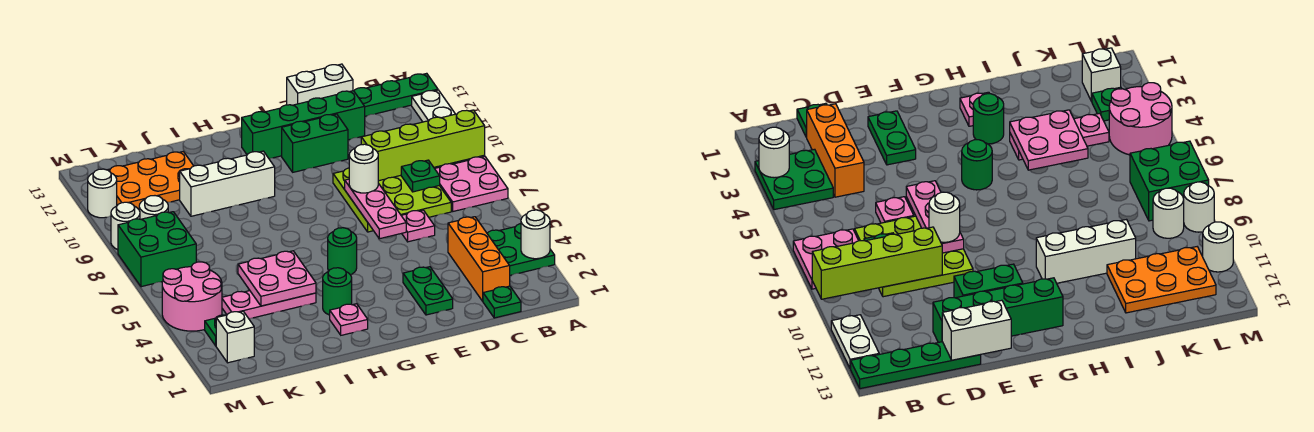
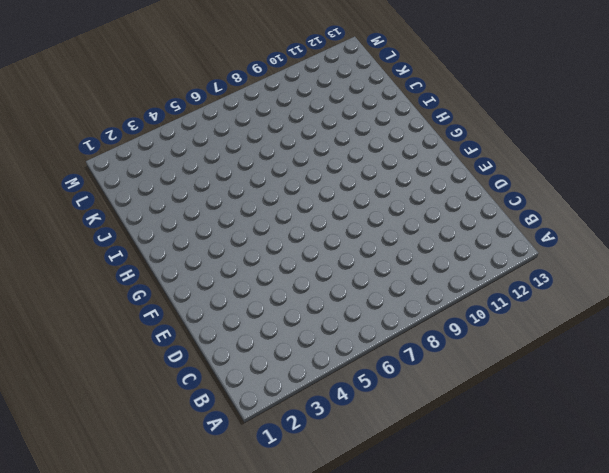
none -> green 2x2 plate [487,224,555,275]
none -> pink 2x2 plate [435,156,508,211]
none -> white 1x2 plate [412,90,455,122]
none -> green 1x4 plate [354,73,438,116]

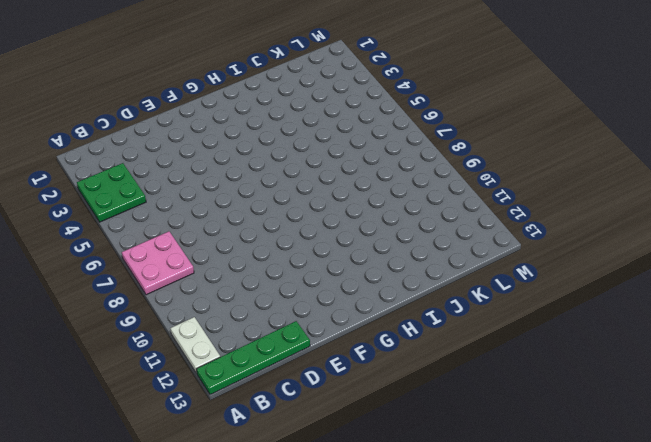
none -> green 1x1 plate [483,286,521,318]
none -> orange 1x3 brick [448,217,510,301]
none -> lime 3x3 plate [333,168,451,232]
none -> pink 1x1 plate [401,210,435,242]

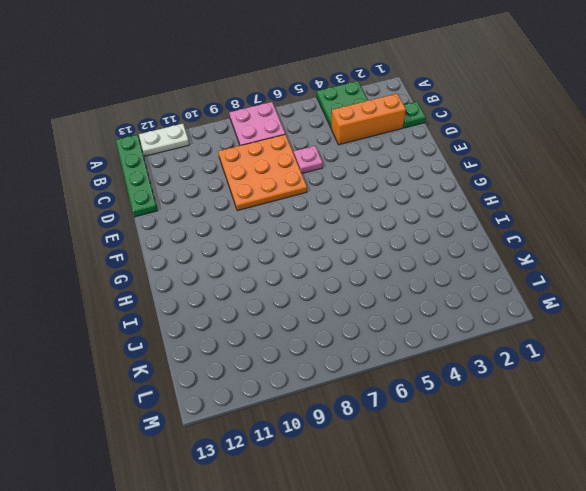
orange 3x3 plate [218,134,307,211] -> lime 3x3 plate [333,168,451,232]
none -> green 1x4 brick [242,91,365,158]
none -> green 1x2 plate [403,267,453,315]
none -> green 1x2 brick [282,114,348,172]
none -> green 1x1 round brick [328,228,357,274]

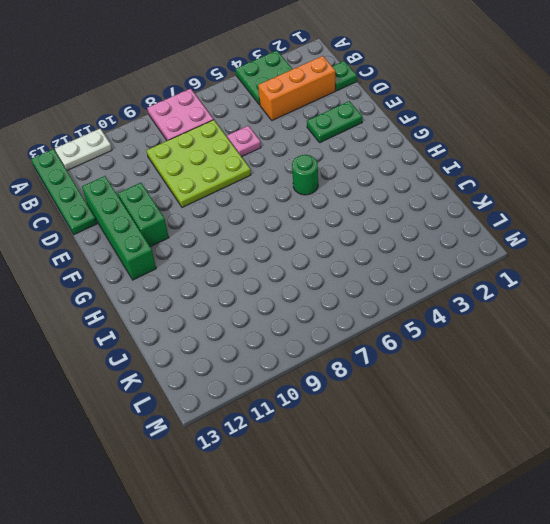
none -> pink 1x1 plate [330,304,368,335]
none -> green 1x1 round brick [323,268,352,315]
none -> white 1x3 brick [180,151,275,216]
none -> pink 1x3 plate [222,291,316,318]

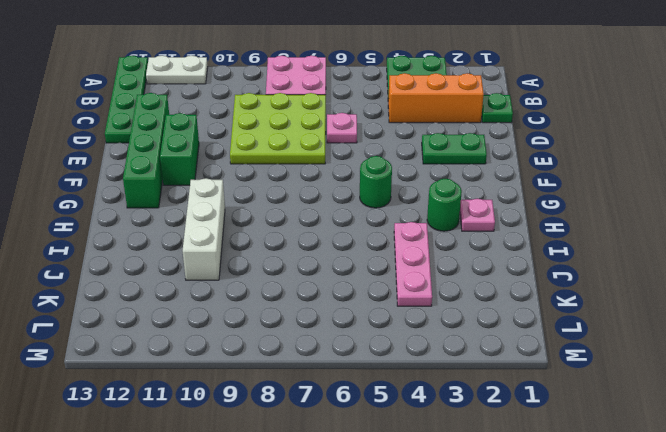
none -> orange 2x3 plate [108,152,193,209]
none -> white 1x1 brick [216,311,254,363]
none -> green 1x1 plate [205,315,225,346]
none -> pink 2x2 round brick [162,262,222,331]

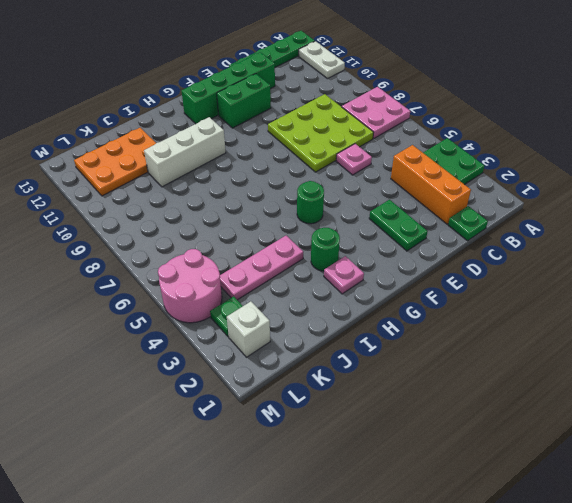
none -> green 2x2 brick [118,212,196,287]
none -> white 1x1 round brick [139,196,168,219]
none -> white 1x1 round brick [111,202,140,250]
none -> white 1x1 round brick [88,169,117,218]

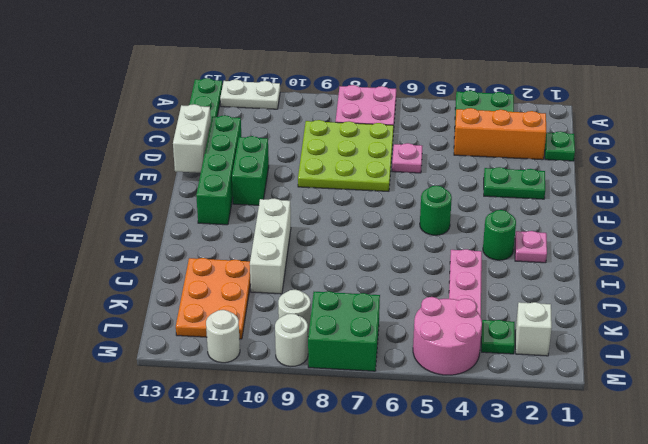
none -> white 1x1 round brick [521,210,550,259]
none -> lime 1x4 brick [361,110,485,181]
none -> green 1x1 plate [401,160,440,192]
none -> pink 1x3 plate [345,179,406,239]

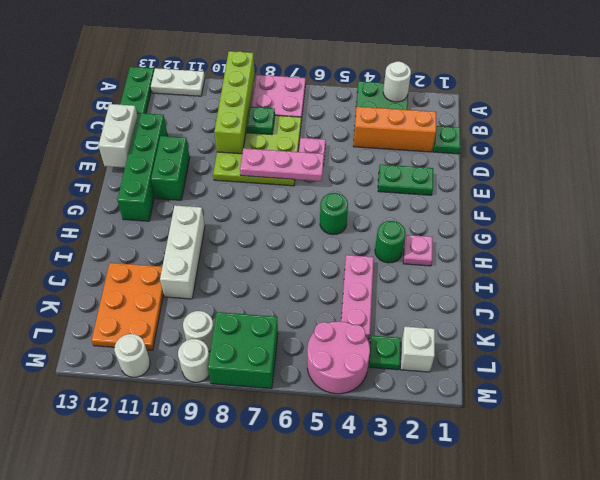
none -> pink 2x2 plate [238,251,316,306]
none -> white 1x1 round brick [349,144,378,193]

